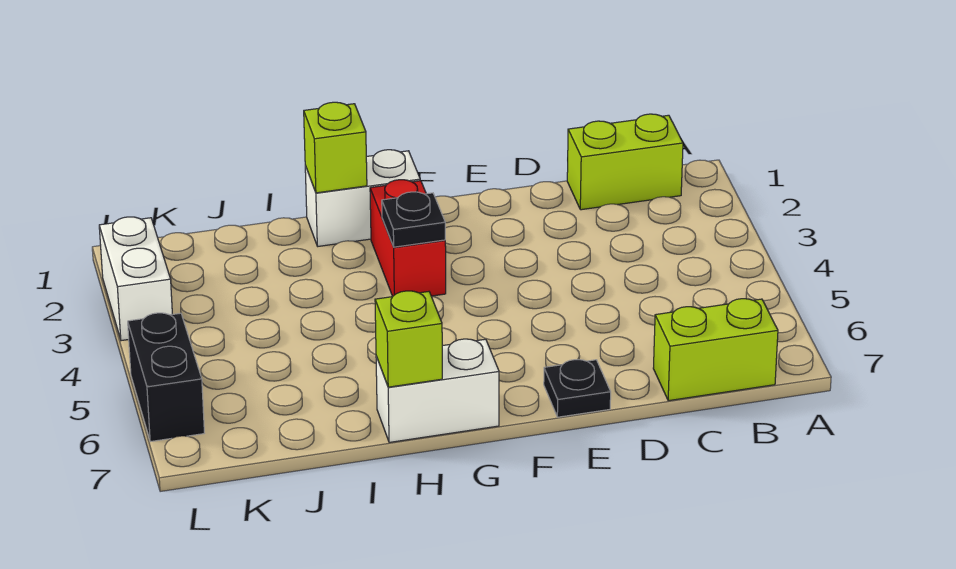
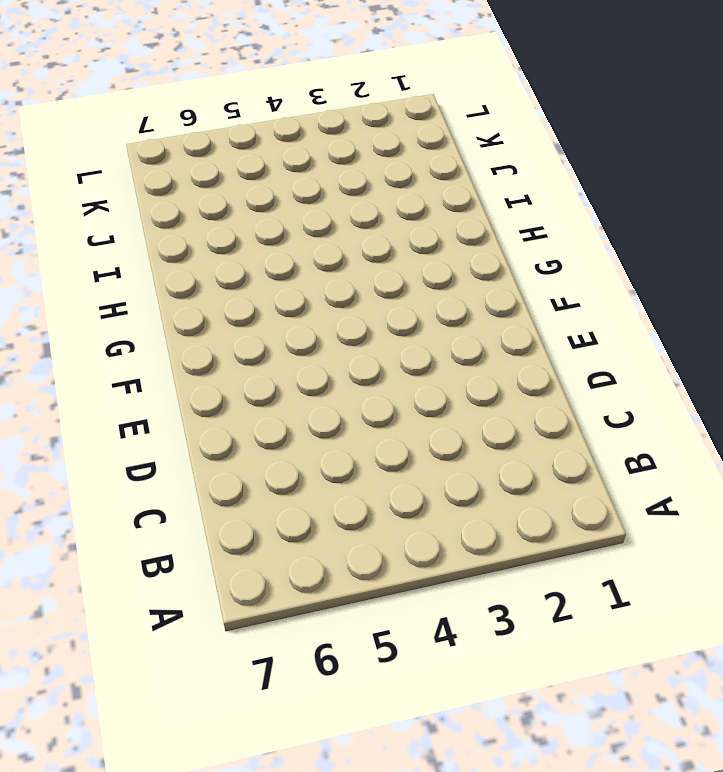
none -> lime 1x2 brick [567,114,683,210]
none -> lime 1x2 brick [653,299,778,401]

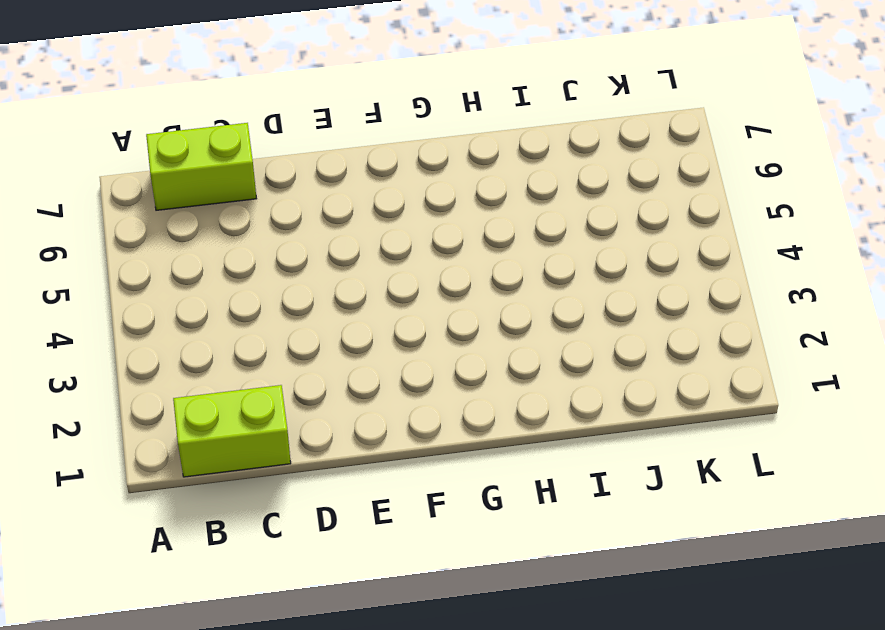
none -> black 1x1 plate [544,360,611,417]
none -> white 1x2 brick [305,150,420,246]

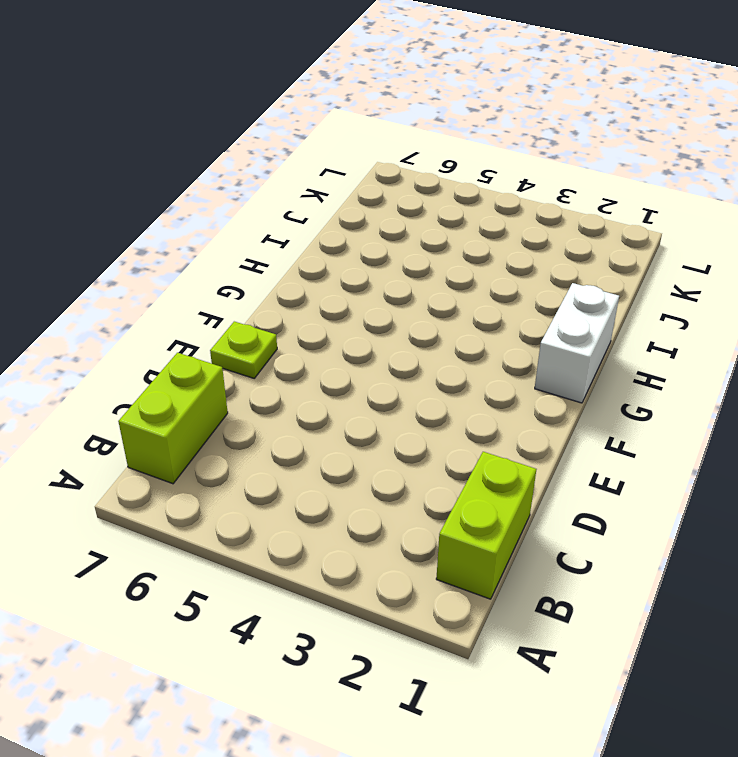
lime 1x1 plate [210,322,277,378] -> black 1x1 plate [544,360,611,417]
none -> red 1x2 brick [370,180,446,296]
none -> white 1x2 brick [376,339,499,442]

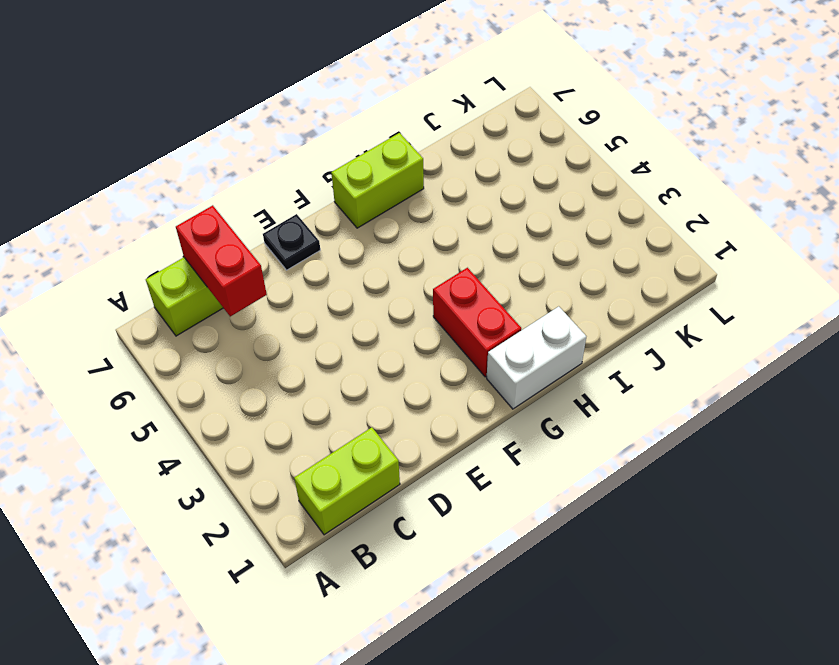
red 1x2 brick [176,205,267,317] -> none
lime 1x2 brick [331,133,424,228] -> white 1x2 brick [376,339,499,442]
none -> white 1x2 brick [99,217,172,341]
none -> black 1x2 brick [128,313,204,442]

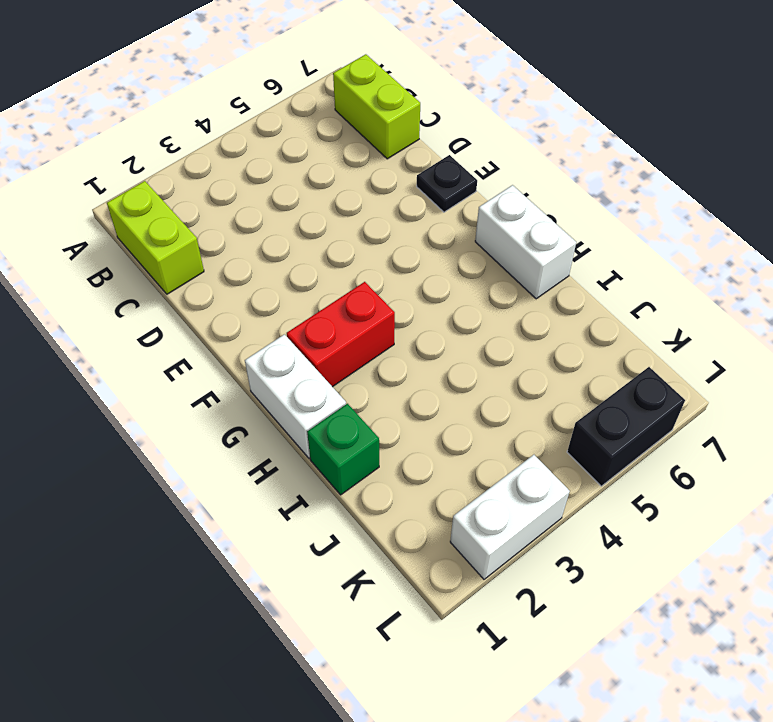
green 1x1 brick [307,404,379,495] -> none
none -> black 1x1 plate [382,192,445,247]
none -> lime 1x1 brick [304,102,367,193]

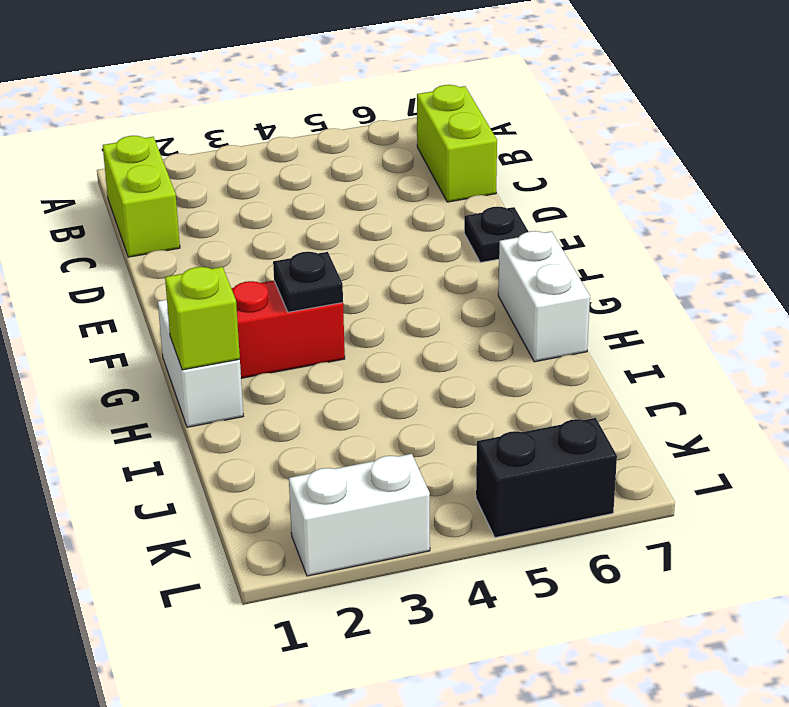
none -> lime 1x1 brick [375,291,442,387]

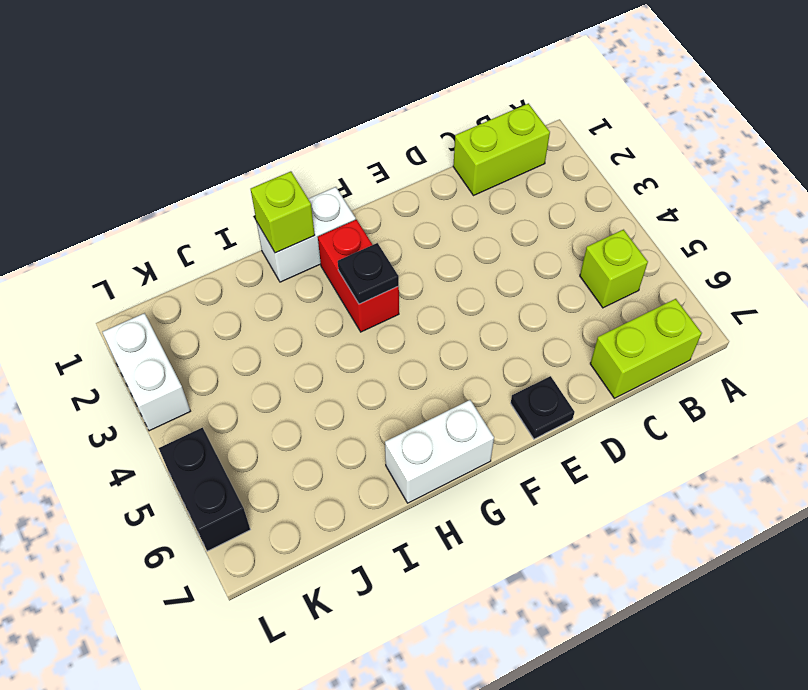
lime 1x1 brick [580,230,648,308] -> lime 1x1 brick moved to [375,291,442,387]

